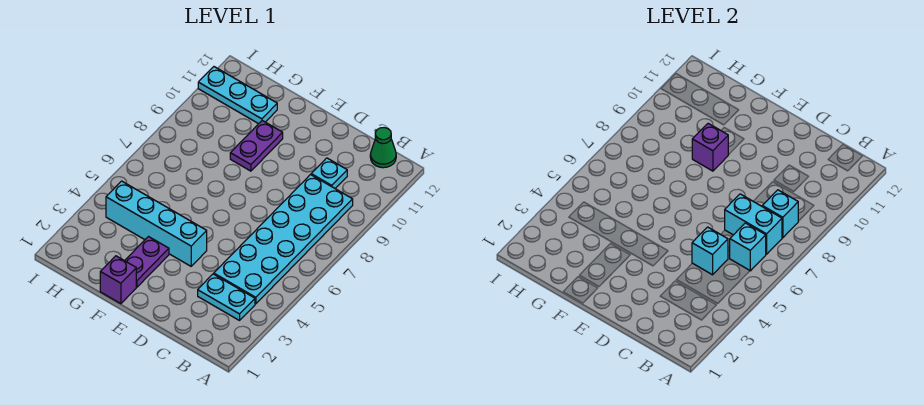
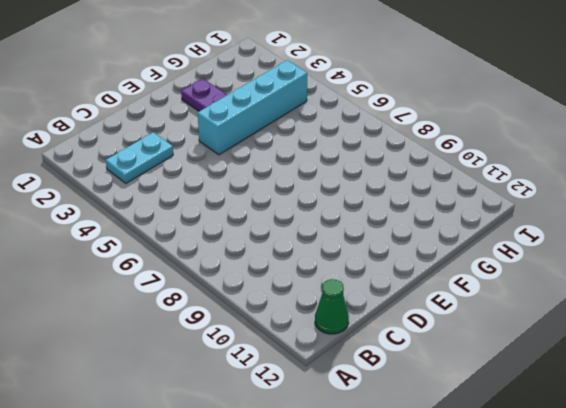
none -> cyan 2x6 plate [214,175,353,304]
none -> cyan 1x1 plate [311,158,347,188]
none -> purple 1x1 brick [100,256,136,304]

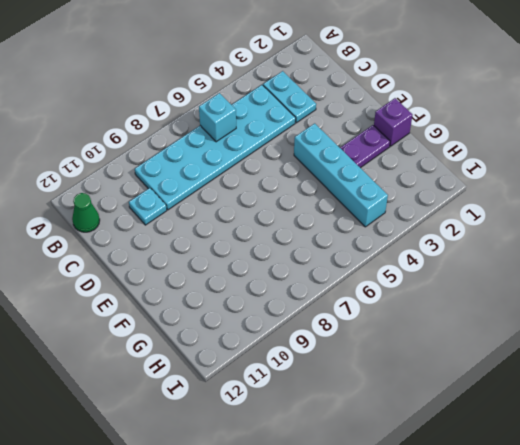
none -> purple 1x2 plate [230,121,283,171]
none -> cyan 1x3 plate [198,67,277,124]
none -> cyan 1x2 brick [725,194,782,254]

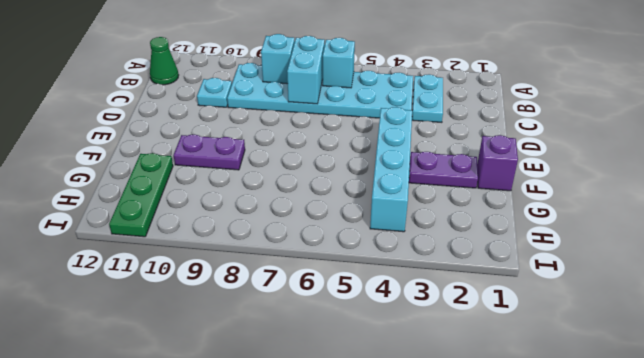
green 1x3 plate [109,153,173,237] -> cyan 1x3 plate [198,67,277,124]
none -> cyan 1x1 brick [692,227,728,275]
none -> purple 1x1 brick [692,123,728,171]

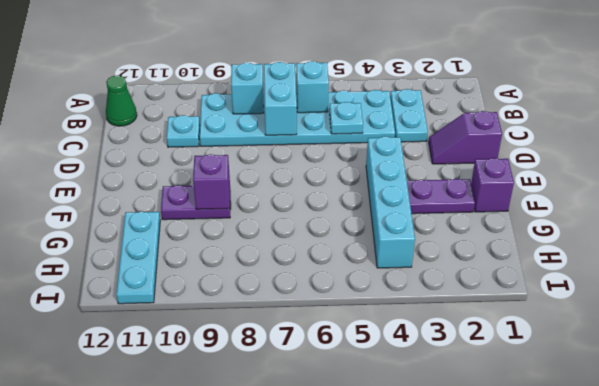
cyan 1x1 plate [330,102,363,134] -> cyan 1x1 brick [692,227,728,275]
purple 1x2 slope [429,111,502,164] -> none

